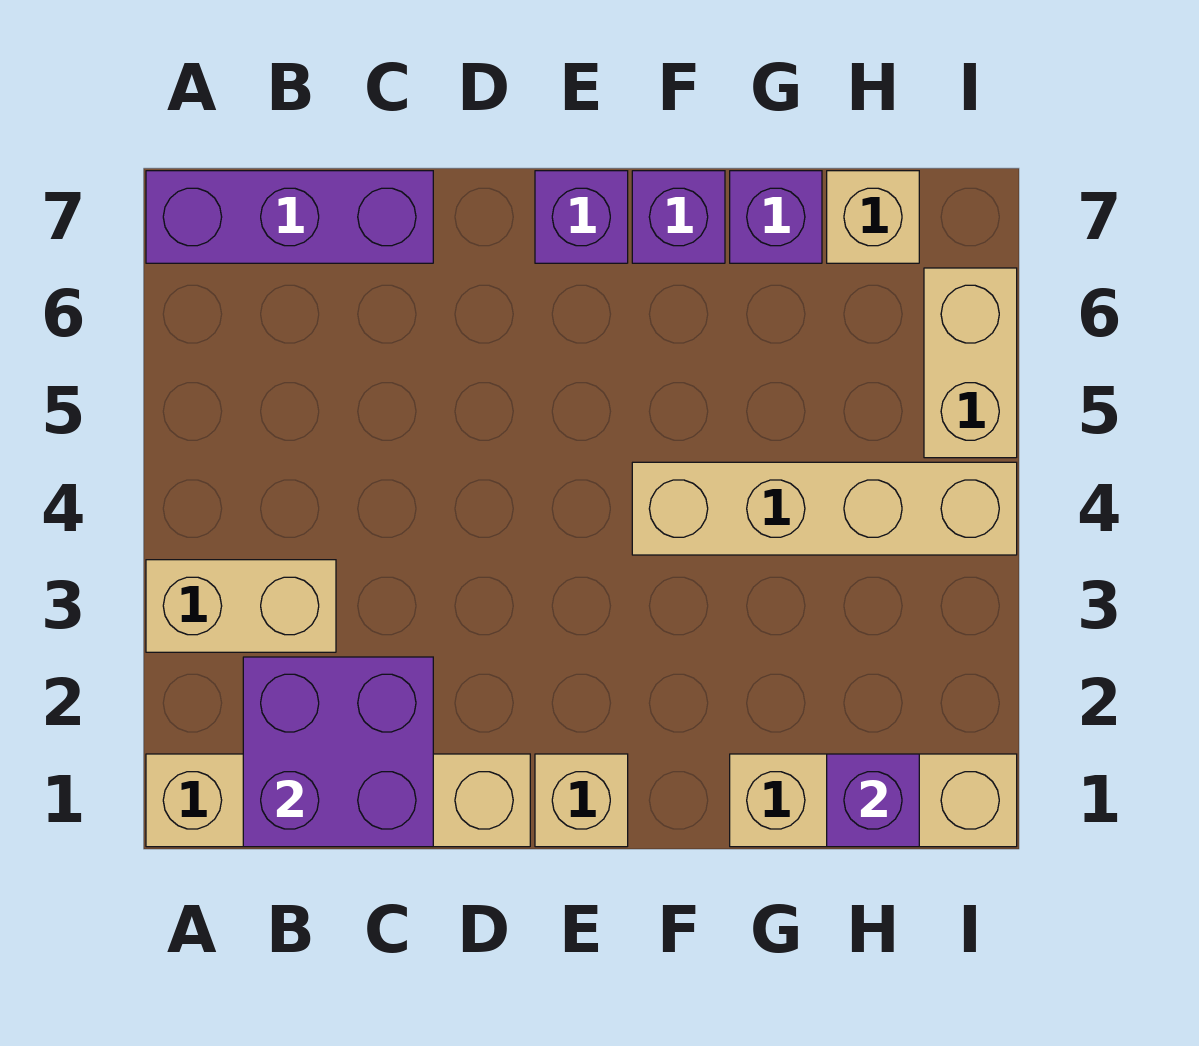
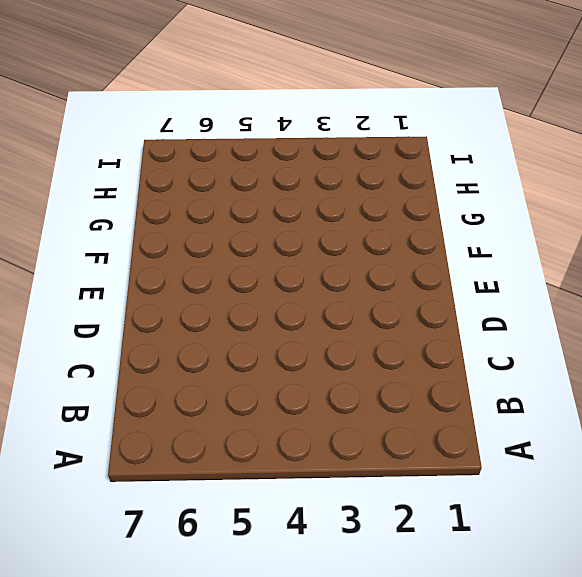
none -> tan 1x4 brick [146,754,530,847]
none -> tan 1x2 brick [146,560,336,652]
none -> purple 1x3 brick [146,171,433,263]

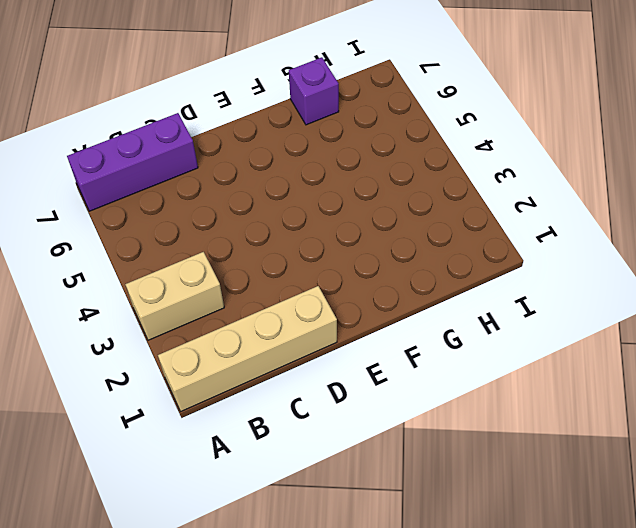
none -> tan 1x1 brick [535,754,628,847]
none -> purple 1x1 brick [535,171,628,263]
none -> tan 1x4 brick [632,462,1017,555]

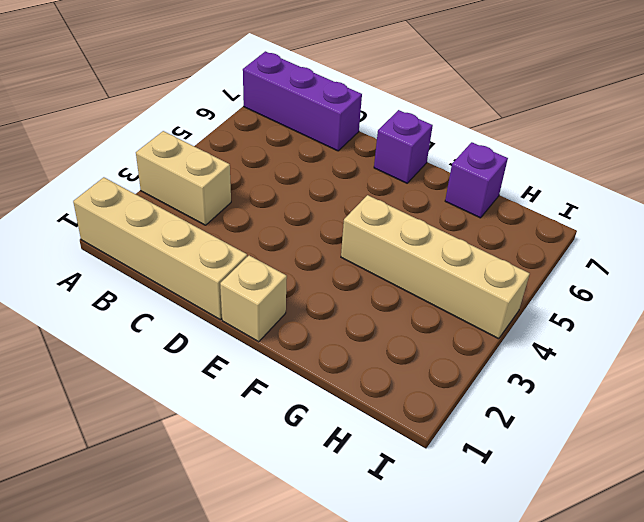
none -> purple 1x1 brick [632,171,725,263]
none -> tan 1x3 brick [730,754,1017,847]
none -> tan 1x1 brick [827,171,919,263]

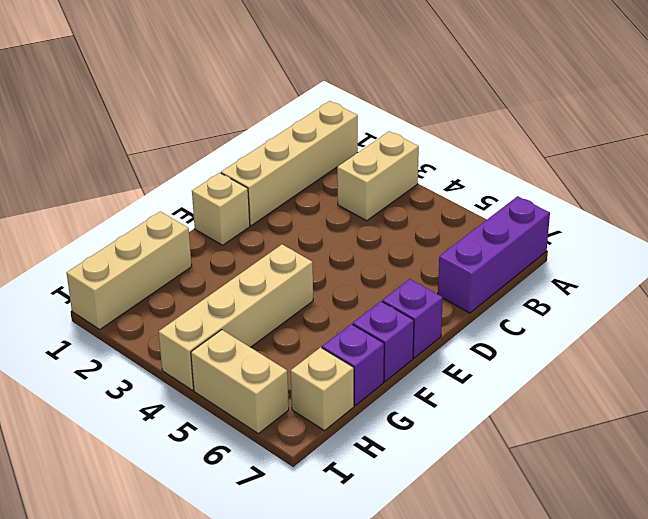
none -> purple 2x2 brick [243,657,433,847]
none -> purple 1x1 brick [827,754,919,847]

